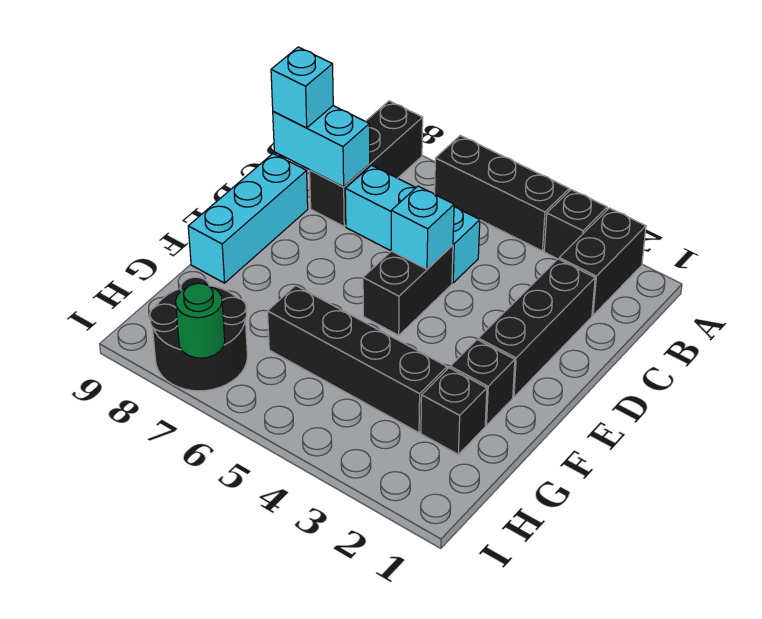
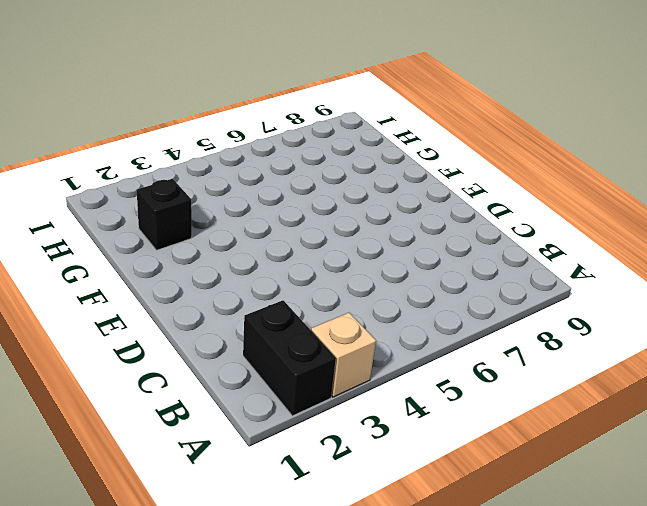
tan 1x1 brick [311,313,376,397] -> black 1x1 brick [544,190,607,259]
none -> black 1x3 brick [435,136,569,251]
none -> black 1x3 brick [310,101,423,226]
none -> black 1x3 brick [478,259,595,397]

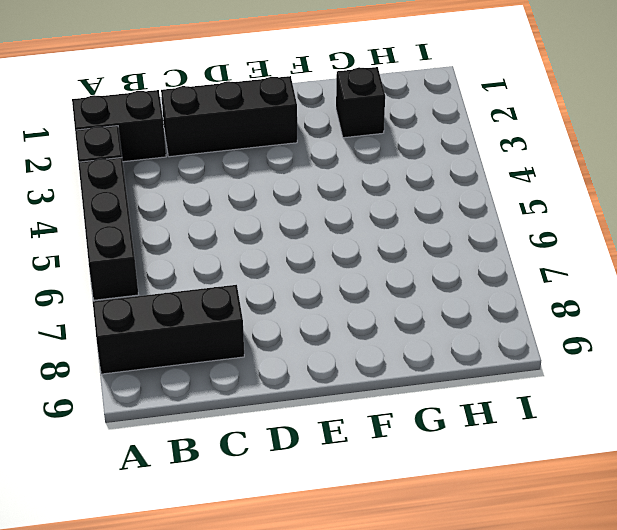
none -> cyan 1x3 brick [345,165,480,283]
none -> black 1x2 brick [363,245,453,335]
none -> cyan 1x3 brick [188,154,308,283]

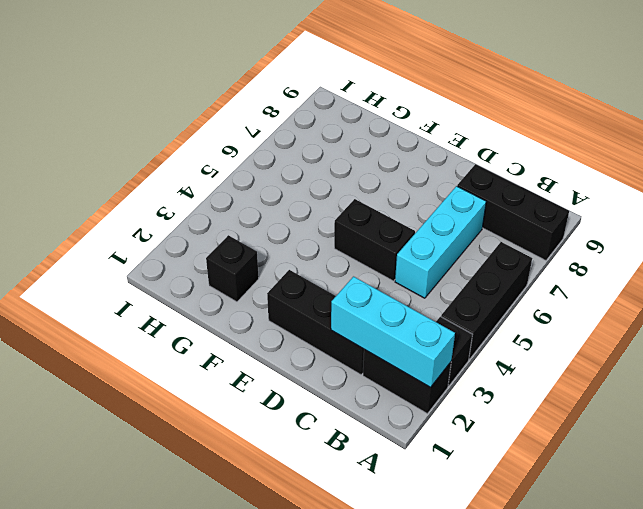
cyan 1x3 brick [331,277,455,387] -> cyan 1x3 brick moved to [188,154,308,283]
none -> black 1x1 brick [450,340,515,425]
none -> black 1x4 brick [268,286,447,433]
none -> black 2x2 round brick [150,277,247,391]

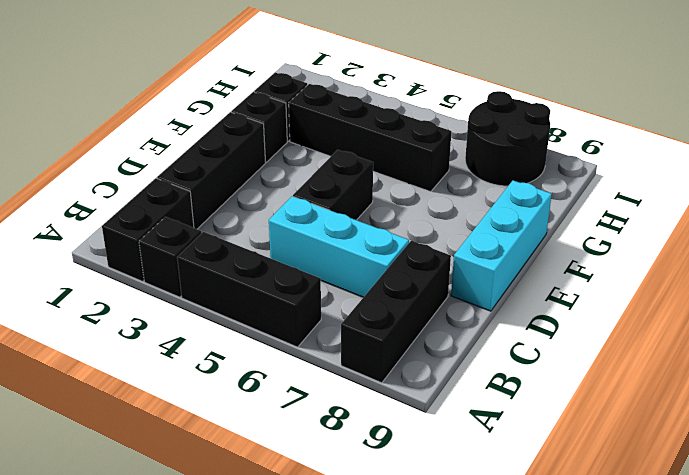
none -> cyan 1x2 brick [273,106,370,187]
none -> cyan 1x1 brick [391,186,454,269]
none -> green 1x1 round brick [176,283,225,358]

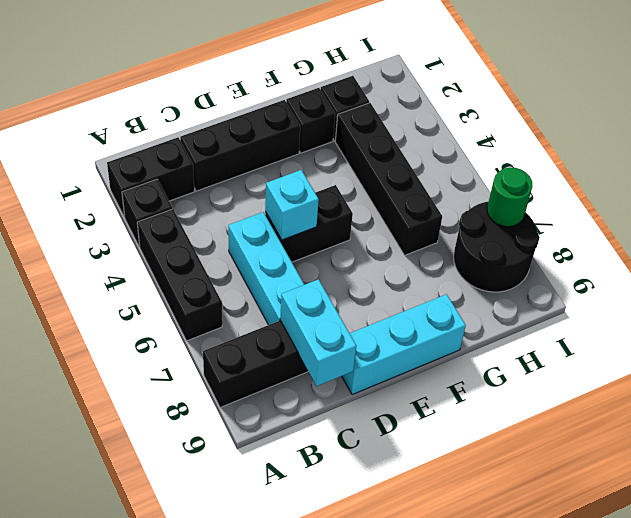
none -> cyan 1x1 brick [271,47,333,128]

